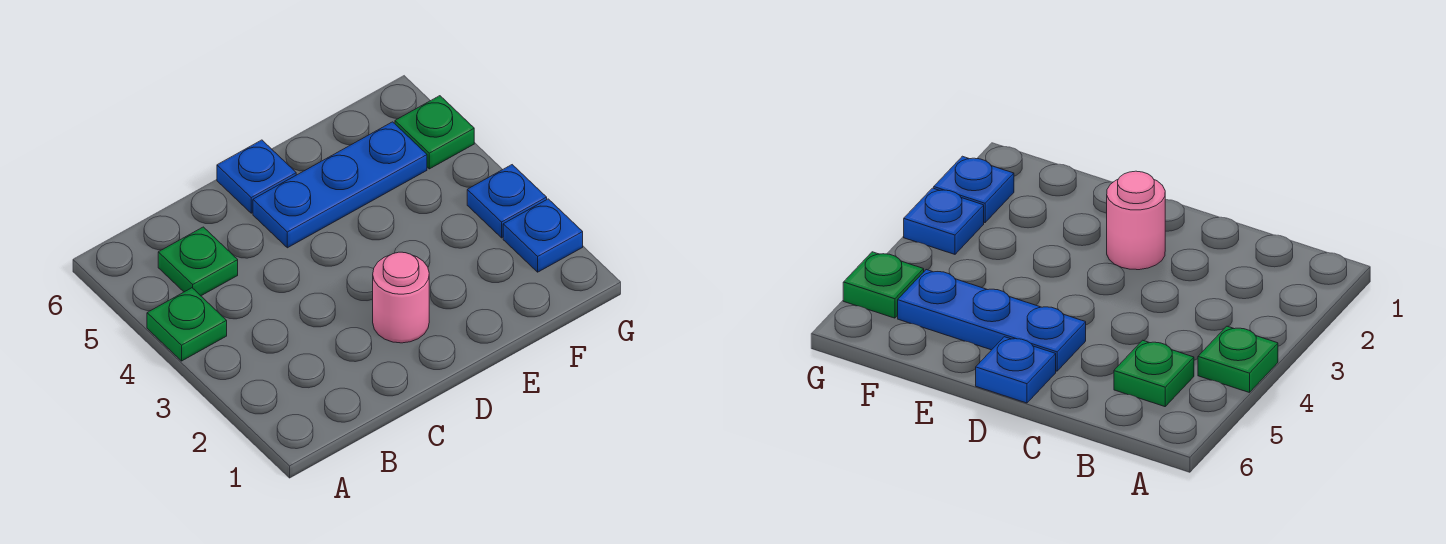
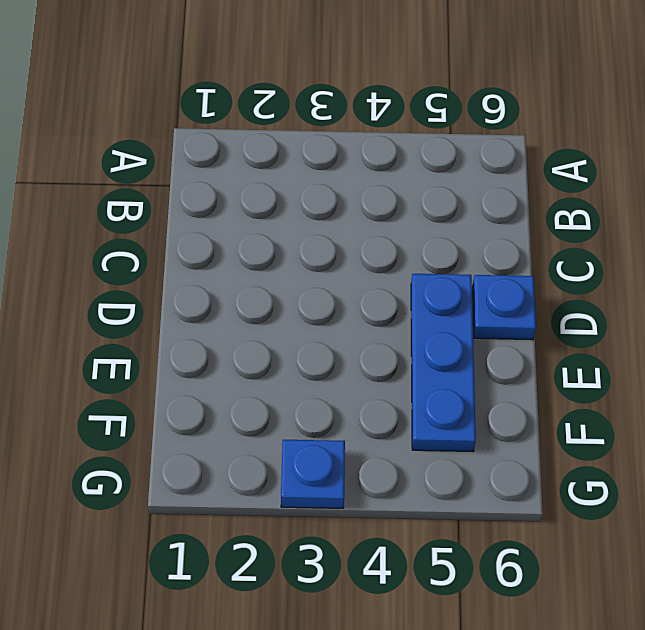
none -> green 1x1 plate [147,288,227,361]
none -> green 1x1 plate [158,227,238,296]

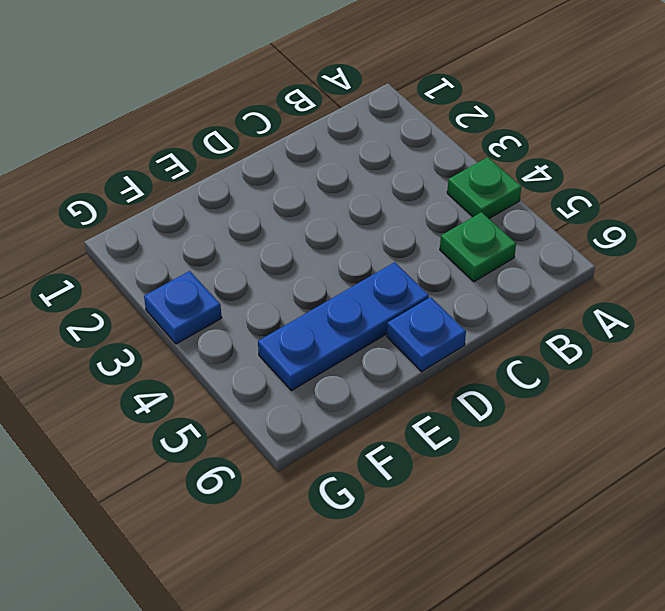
none -> pink 1x1 round brick [373,252,429,343]
none -> blue 1x1 plate [503,199,583,272]

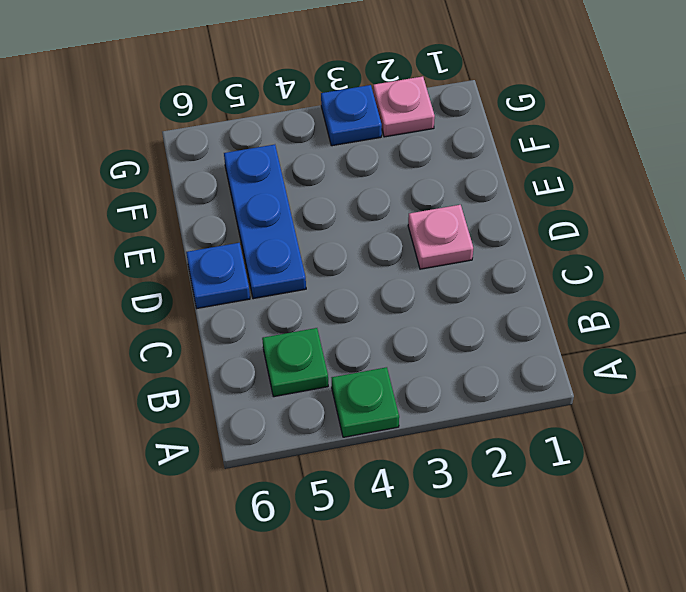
pink 1x1 plate [408,205,473,269] -> pink 1x1 round brick [373,252,429,343]
pink 1x1 plate [373,76,435,137] -> blue 1x1 plate [503,199,583,272]
none -> green 1x1 plate [395,96,474,169]

